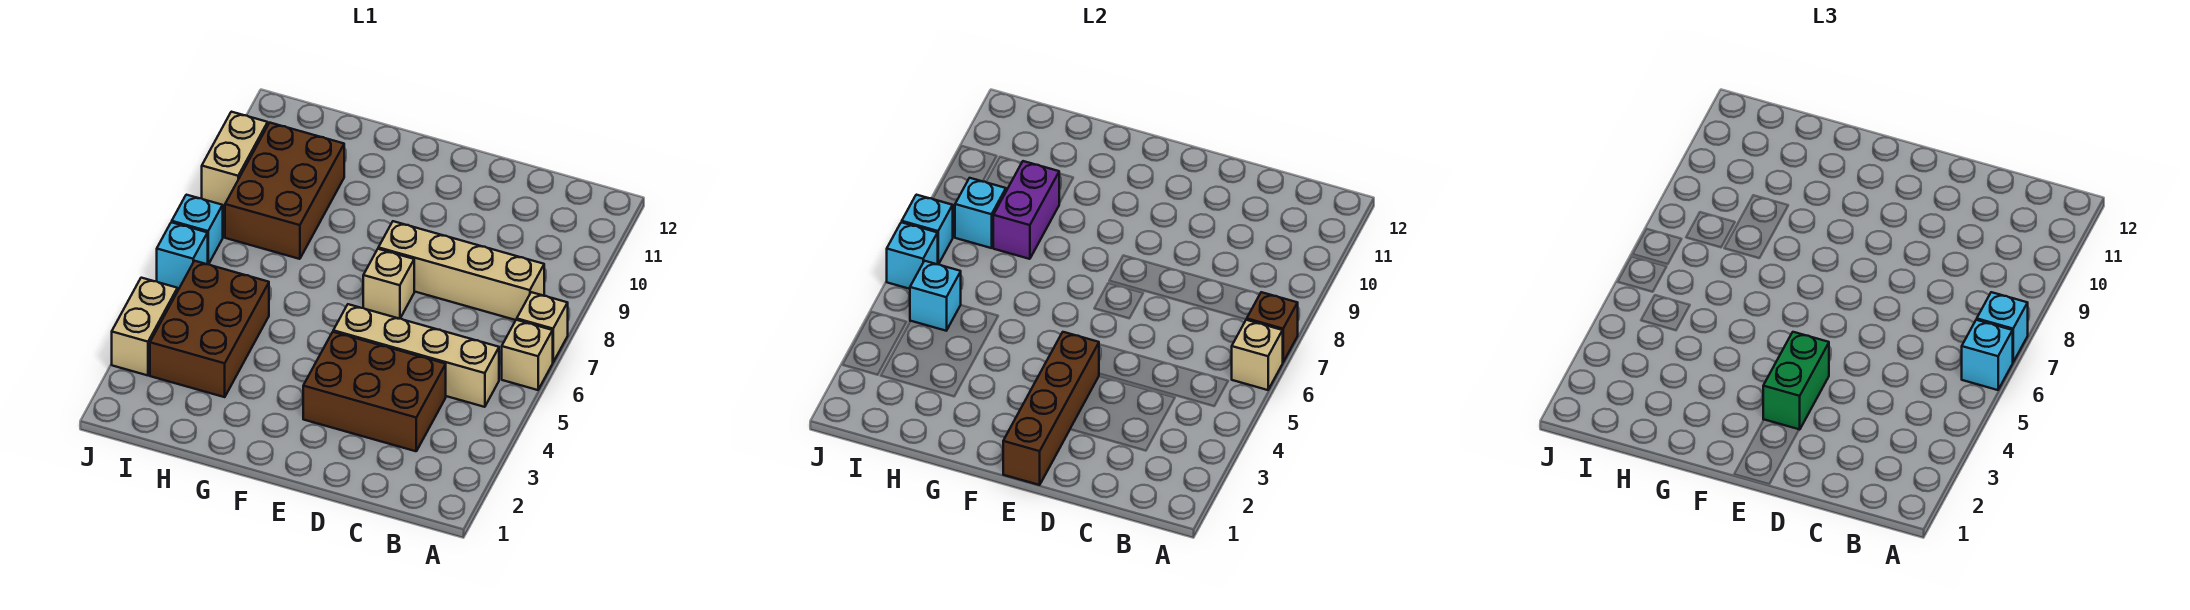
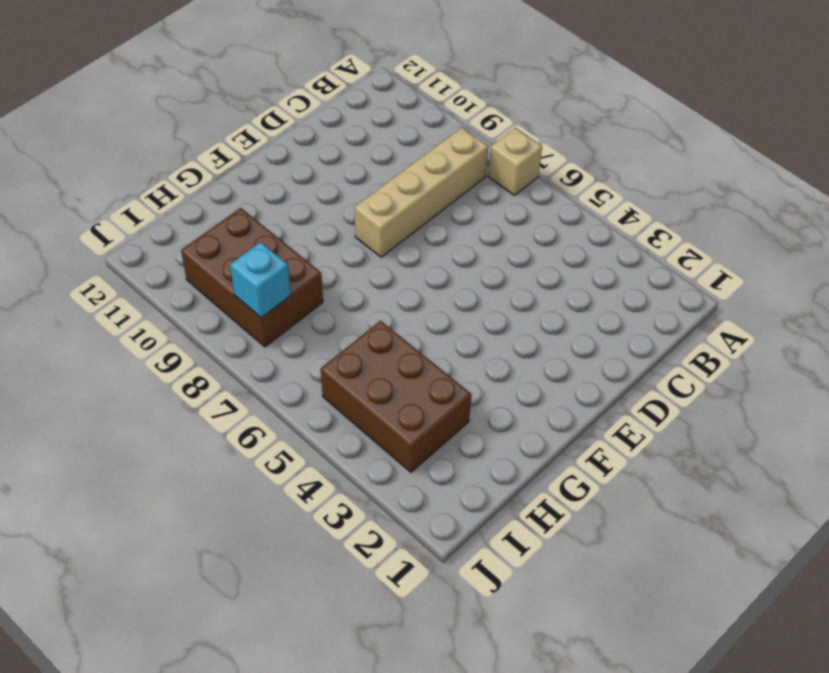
none -> tan 1x1 brick [502,320,553,390]
none -> tan 1x4 brick [333,304,499,407]
none -> brown 2x3 brick [303,332,446,451]

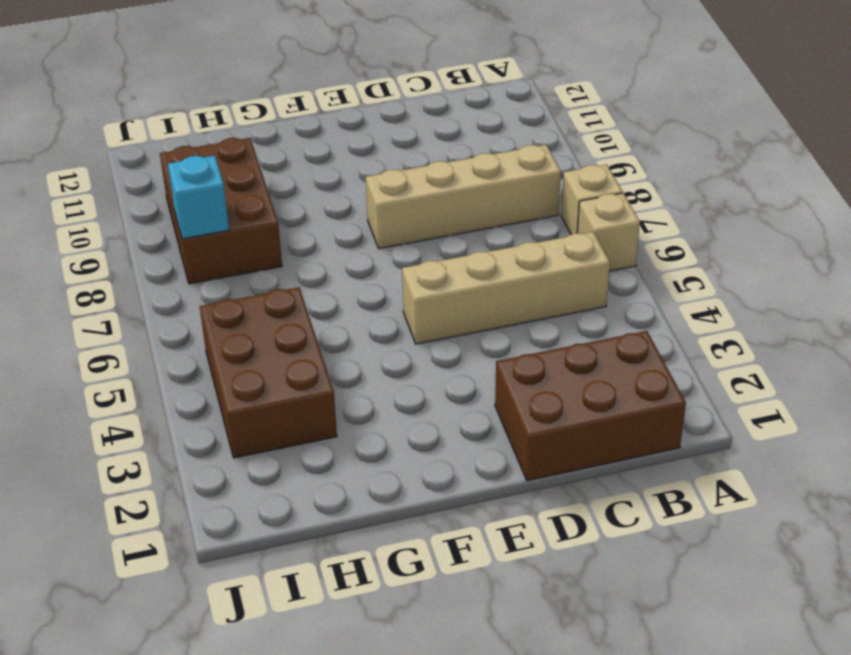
brown 2x3 brick [495,331,686,481] -> brown 2x3 brick moved to [303,332,446,451]
none -> tan 1x1 brick [363,249,414,319]
none -> tan 1x2 brick [112,278,177,375]
none -> cyan 1x1 brick [157,222,208,289]

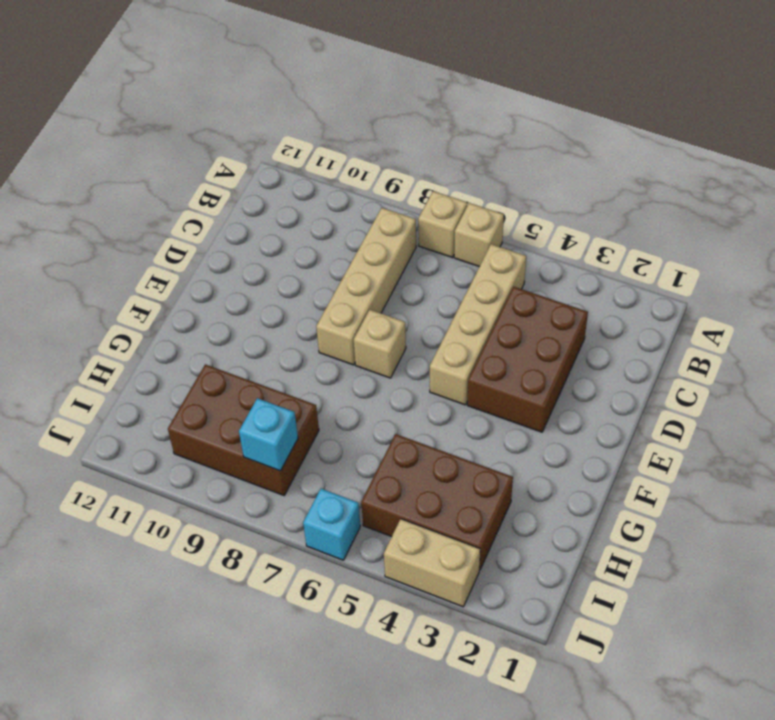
none -> cyan 1x1 brick [172,195,223,264]
none -> tan 1x2 brick [202,112,268,206]
none -> tan 1x1 brick [1232,320,1283,390]

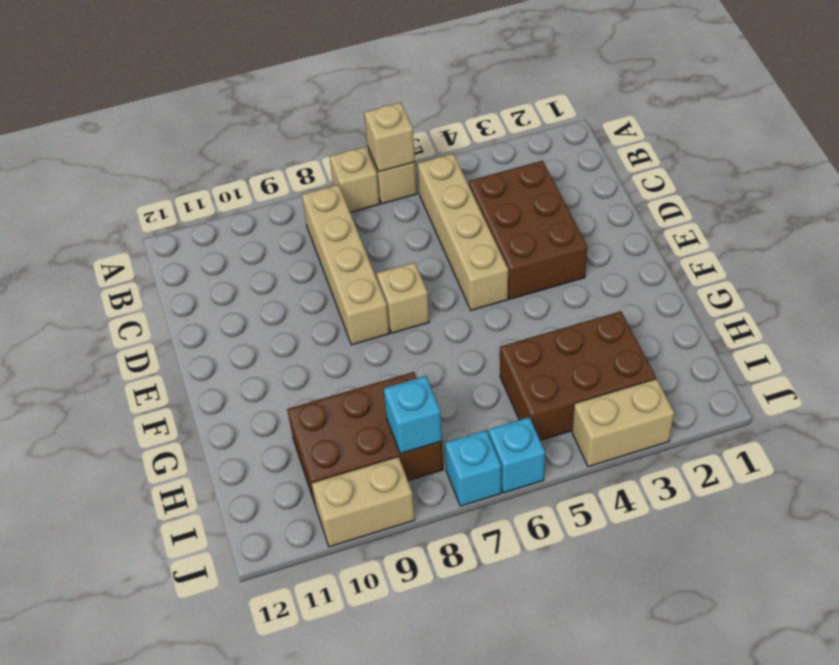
none -> brown 1x1 brick [1247,292,1298,362]
none -> brown 1x4 brick [1003,332,1099,485]
none -> purple 1x2 brick [993,161,1059,259]

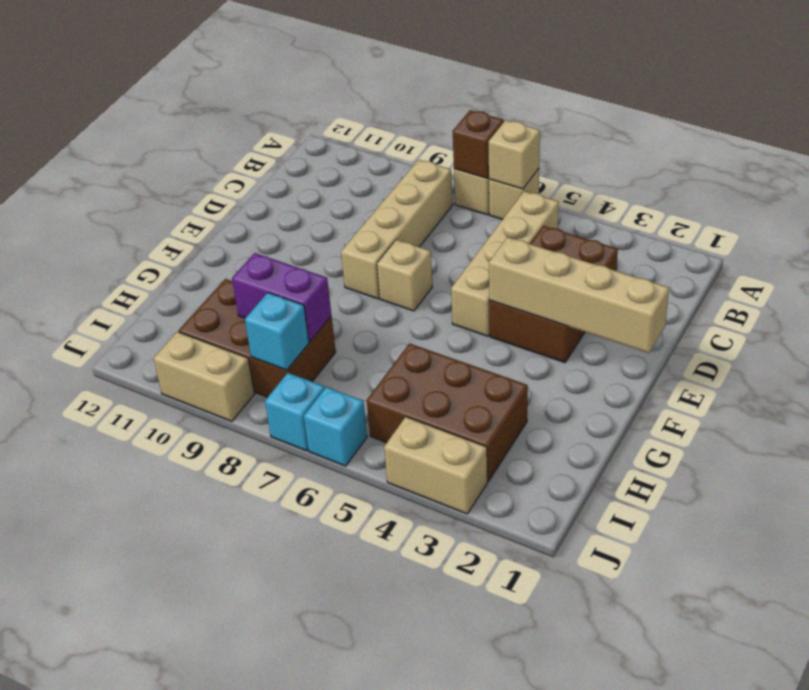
tan 1x4 brick [489,237,669,353] -> brown 1x4 brick [1003,332,1099,485]
none -> cyan 1x1 brick [910,261,961,331]
none -> cyan 1x1 brick [887,222,938,289]
none -> cyan 1x1 brick [902,195,953,264]

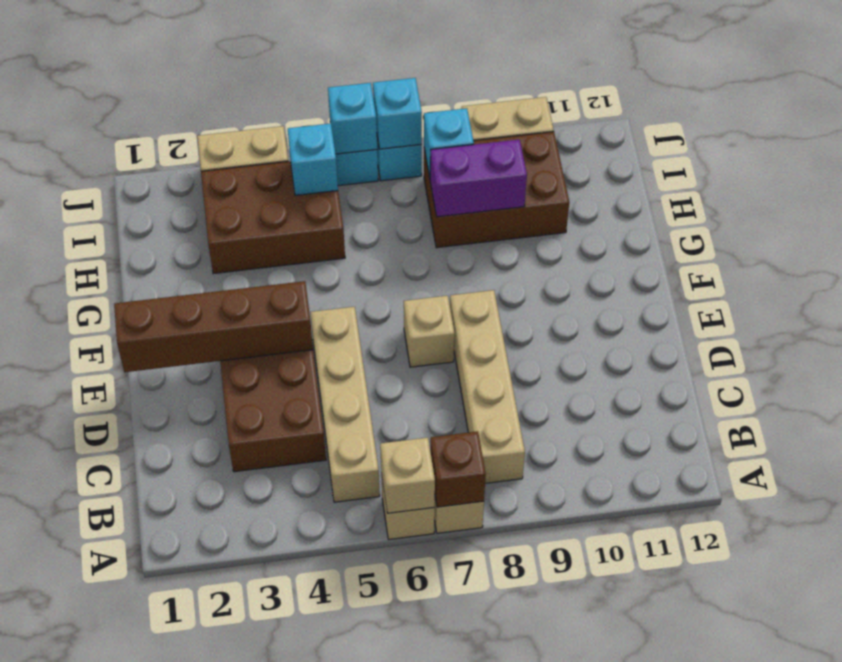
none -> cyan 1x1 brick [1962,320,2013,390]
none -> cyan 1x1 brick [1977,292,2028,362]
none -> green 1x2 brick [1763,332,1829,430]

